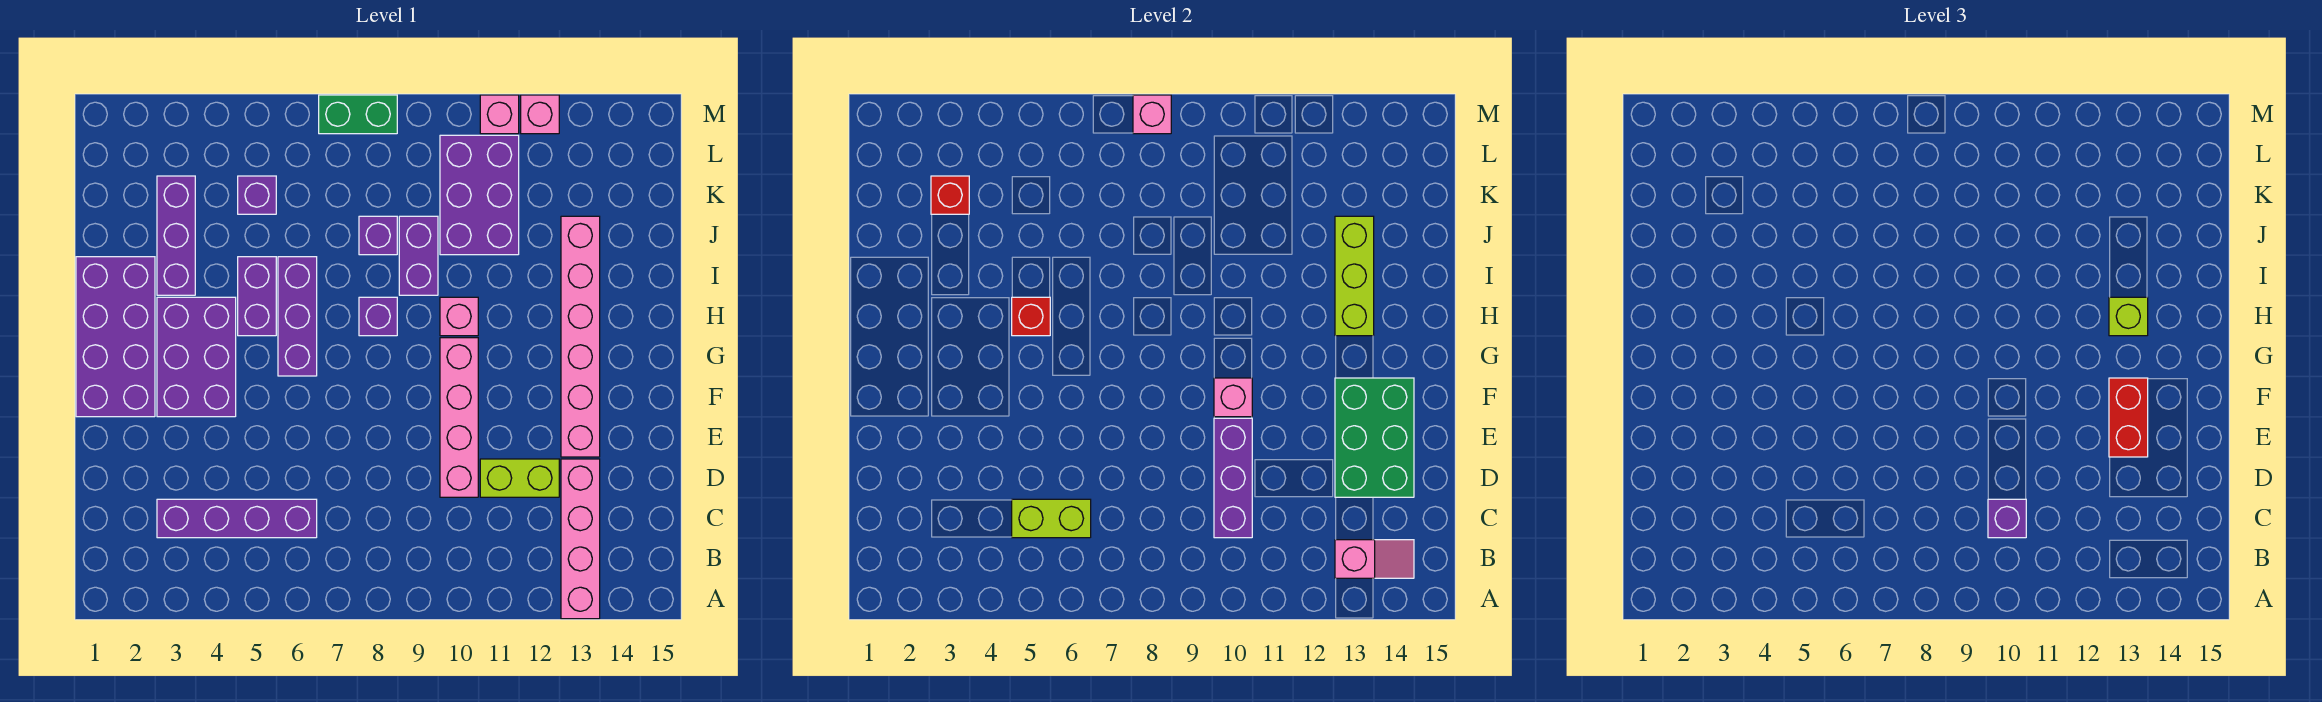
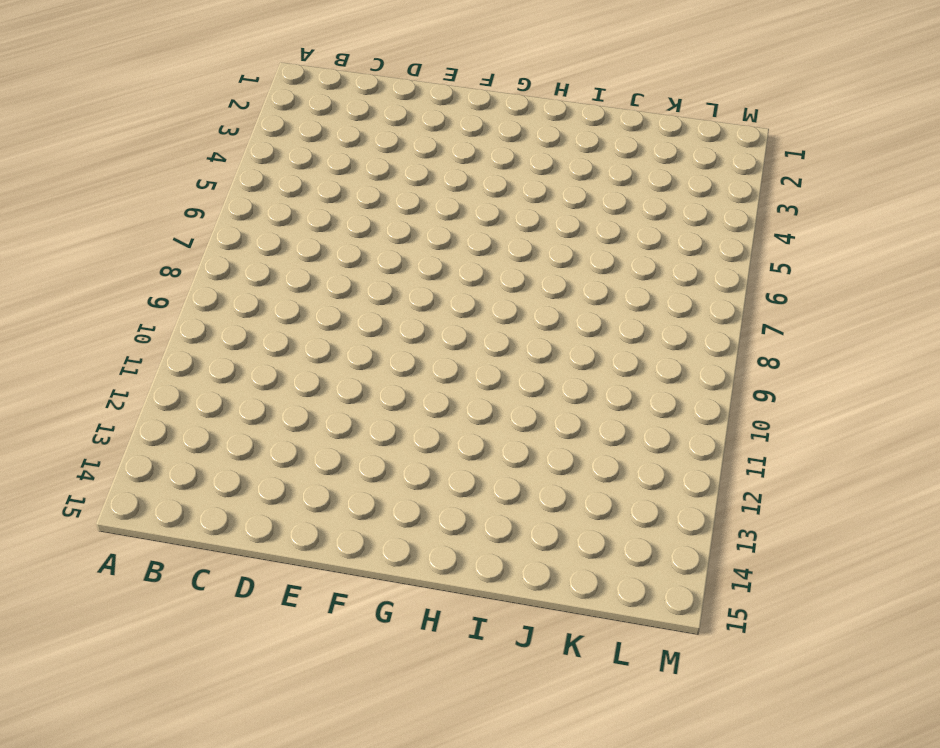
none -> pink 1x4 brick [561,459,600,619]
none -> purple 1x4 brick [157,499,317,538]
none -> pink 1x4 brick [440,338,478,497]
none -> lime 1x2 brick [480,459,559,497]

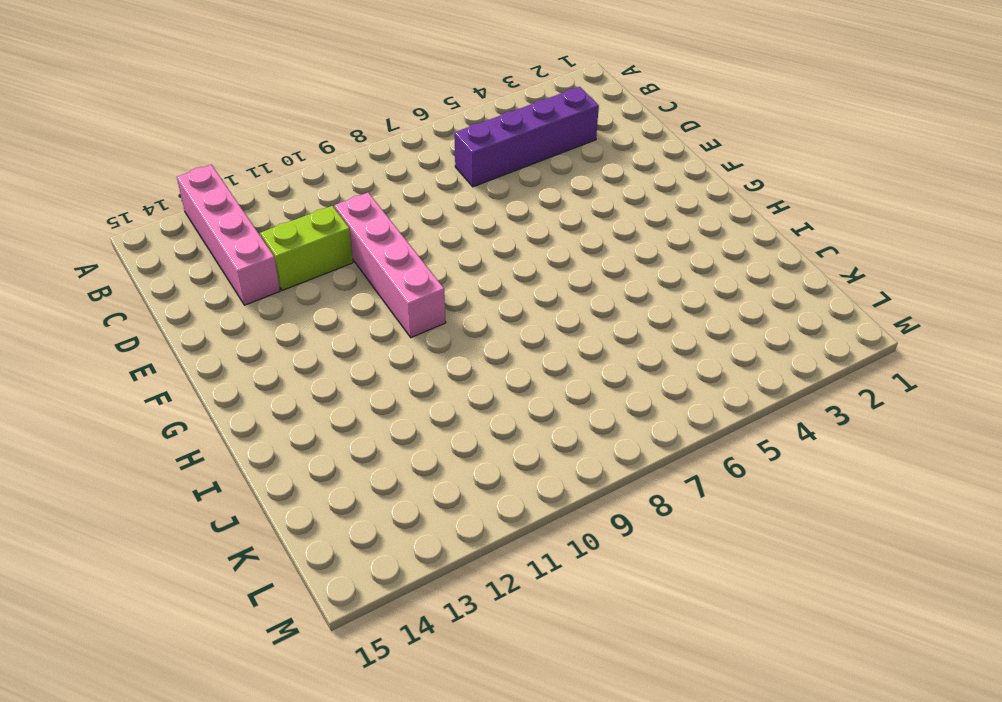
none -> pink 1x6 brick [561,216,600,457]
none -> purple 2x4 brick [76,257,155,417]
none -> purple 2x3 brick [157,297,236,417]
none -> purple 1x3 brick [278,257,317,376]

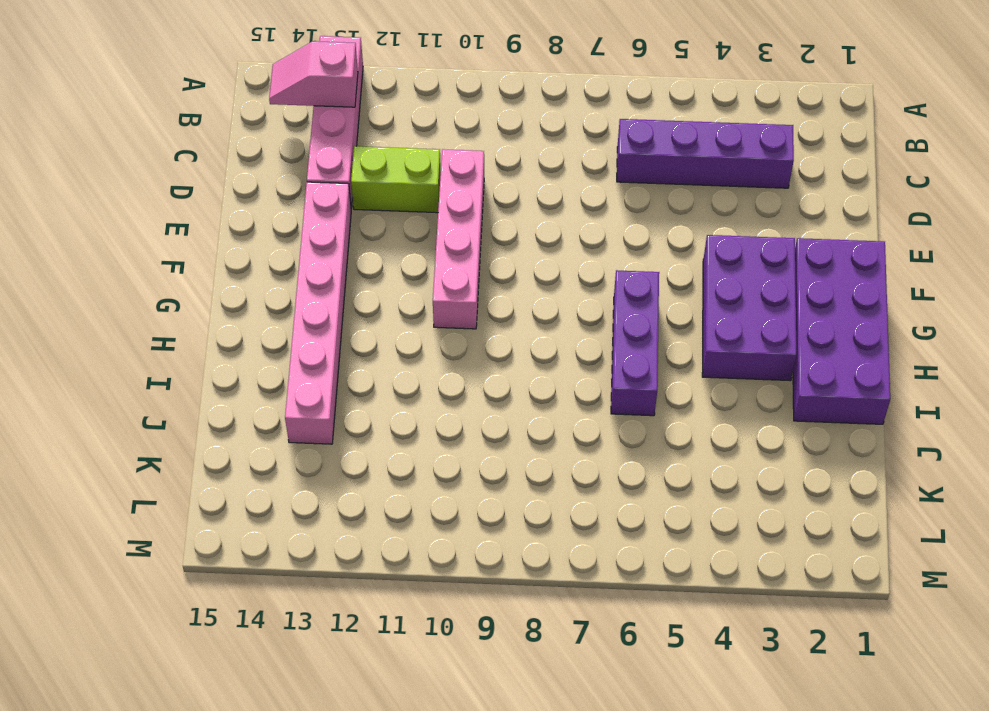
none -> purple 1x2 brick [238,257,276,336]
none -> purple 1x1 brick [359,297,397,336]
none -> pink 1x1 brick [440,297,478,336]
none -> purple 1x3 brick [157,176,195,295]

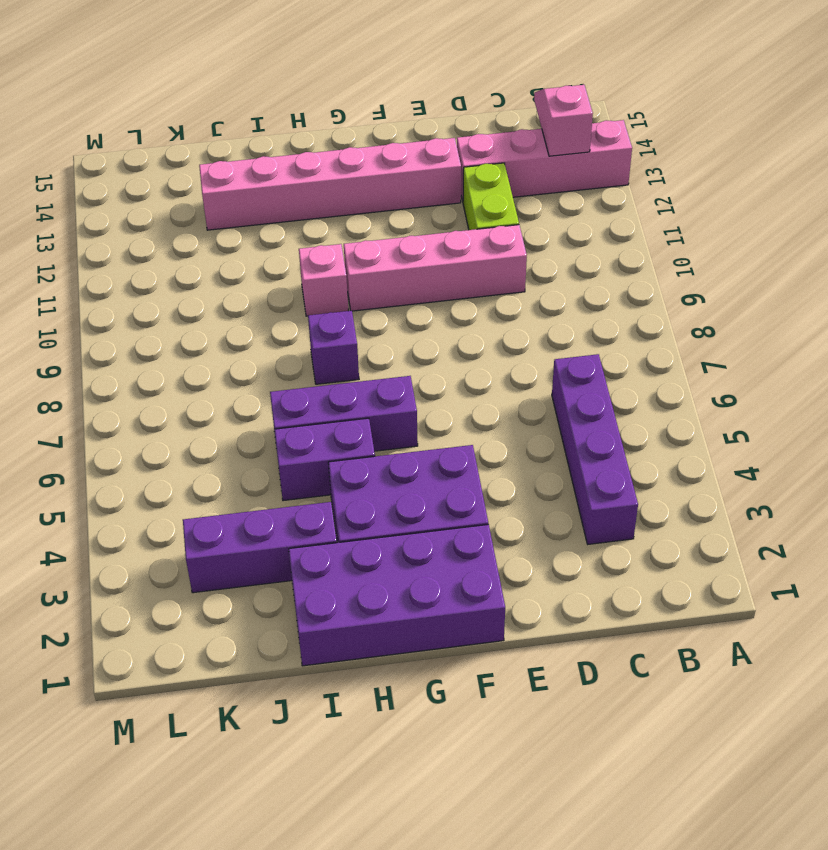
none -> purple 1x2 brick [399,216,438,295]
none -> purple 1x1 brick [359,216,397,255]
none -> purple 2x3 brick [440,135,519,255]
none -> purple 1x1 brick [238,176,276,214]

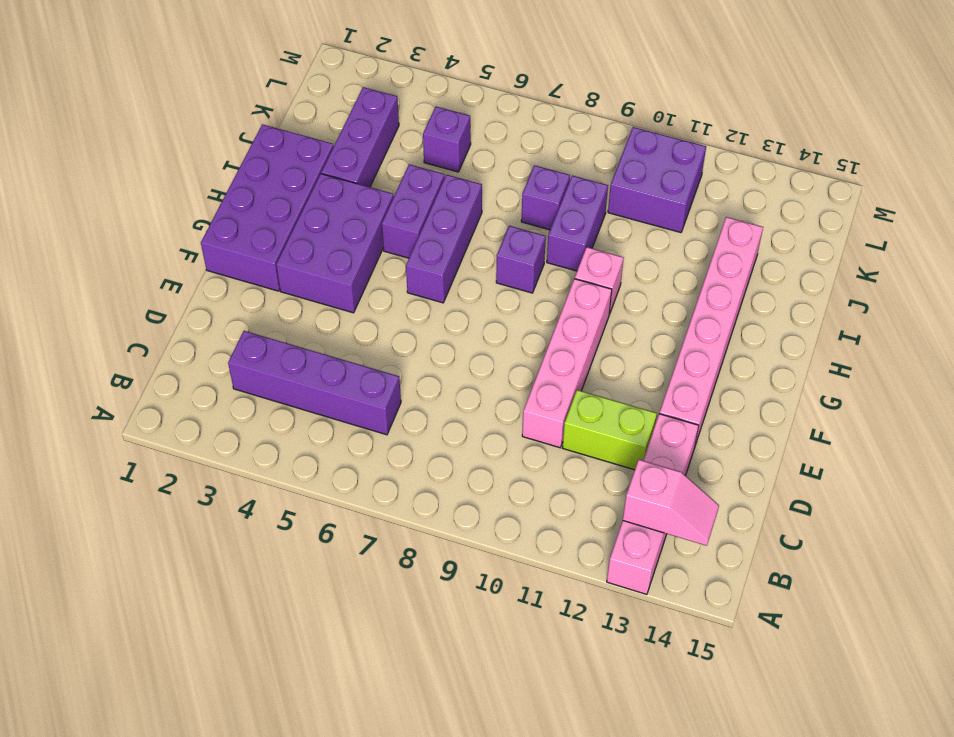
purple 2x2 brick [608,127,706,233] -> purple 2x3 brick [440,135,519,255]
none -> green 1x2 brick [319,95,397,134]
none -> pink 1x1 brick [480,95,519,134]
none -> pink 1x1 brick [521,95,559,134]
none -> lime 1x2 brick [1012,499,1091,538]

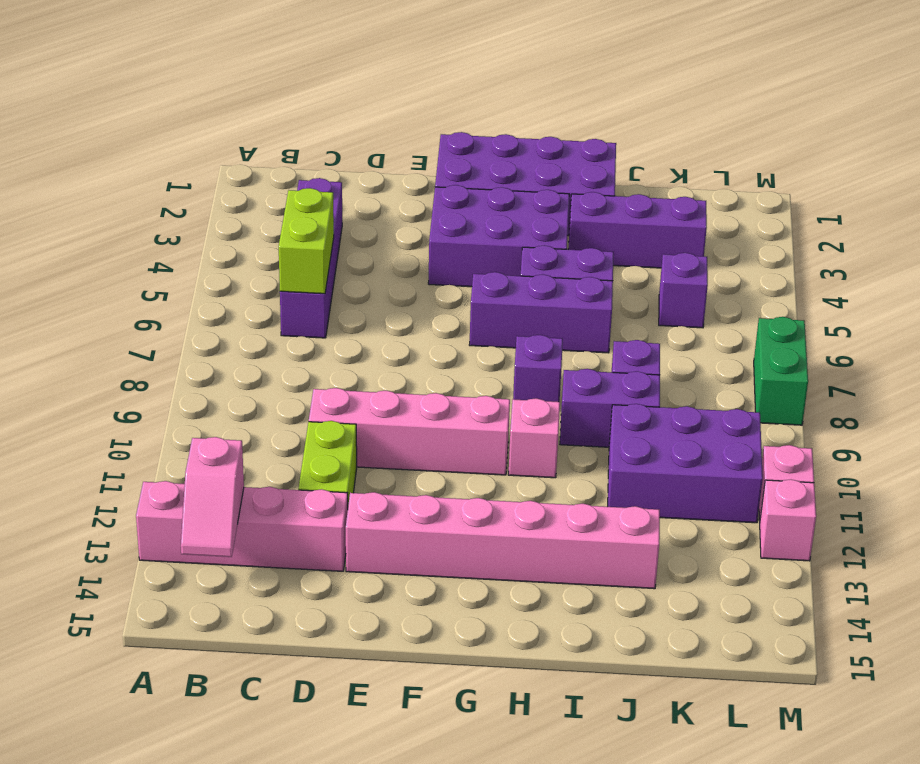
none -> purple 1x3 brick [1214,418,1252,538]
none -> green 2x3 brick [1335,378,1414,497]
none -> pink 1x1 brick [1214,378,1252,417]
none -> red 1x1 brick [1012,297,1050,336]

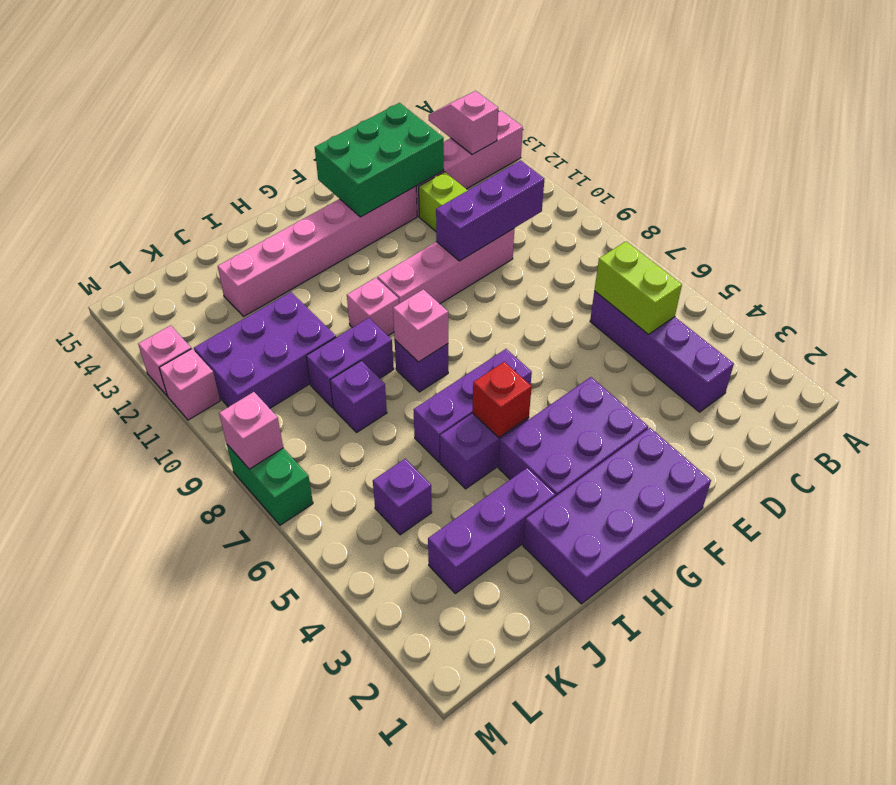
pink 1x1 brick [393,289,448,362] -> pink 1x1 brick moved to [1214,378,1252,417]
none -> lime 1x3 brick [1335,216,1374,336]
none -> red 1x1 brick [931,176,969,214]
none -> purple 1x1 brick [1988,499,2026,538]
none -> red 1x2 brick [2109,378,2148,457]

